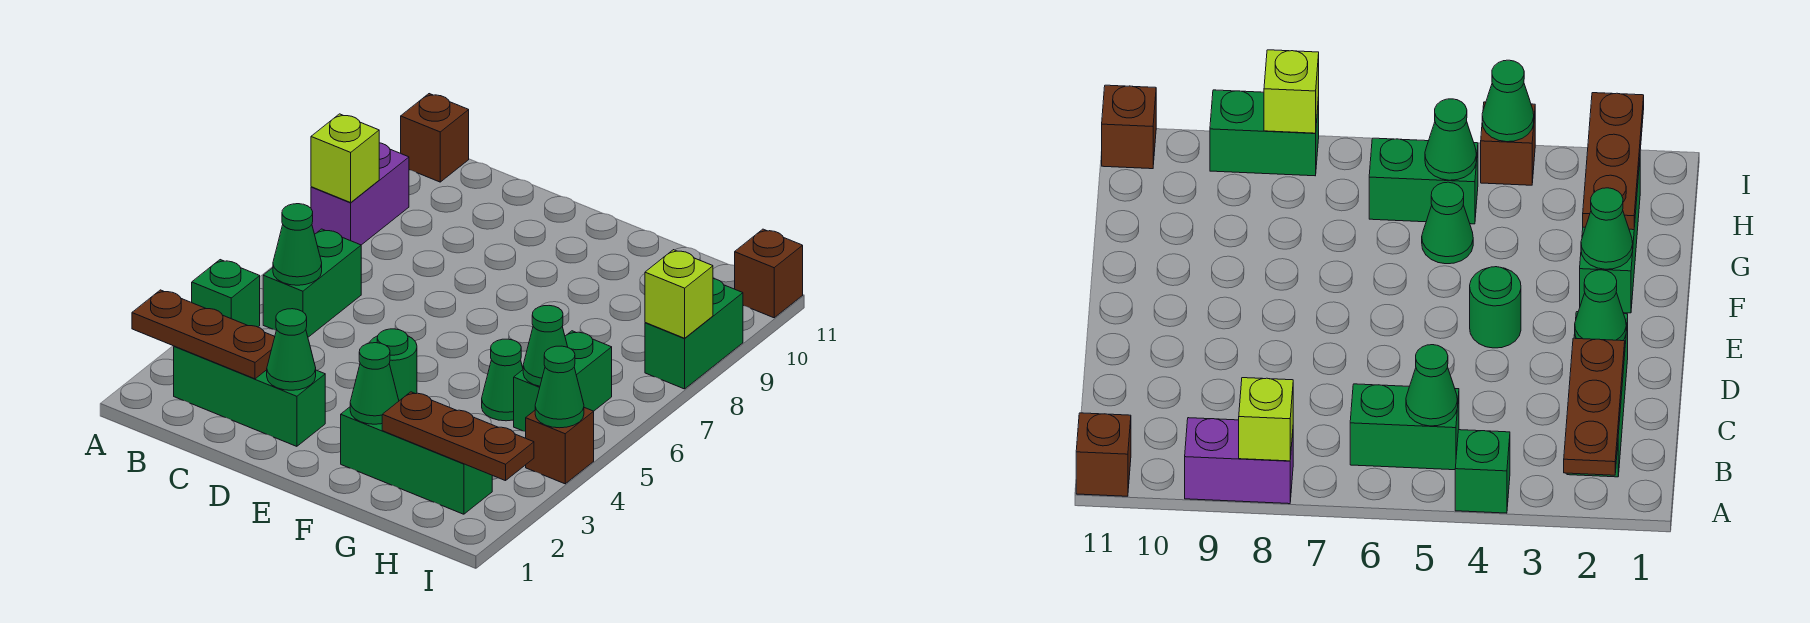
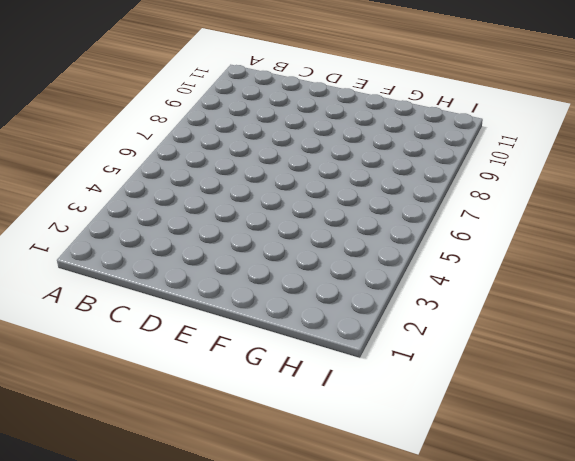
none -> green 1x1 brick [192,260,260,327]
none -> purple 1x2 brick [311,143,409,245]
none -> brown 1x1 brick [401,94,469,182]

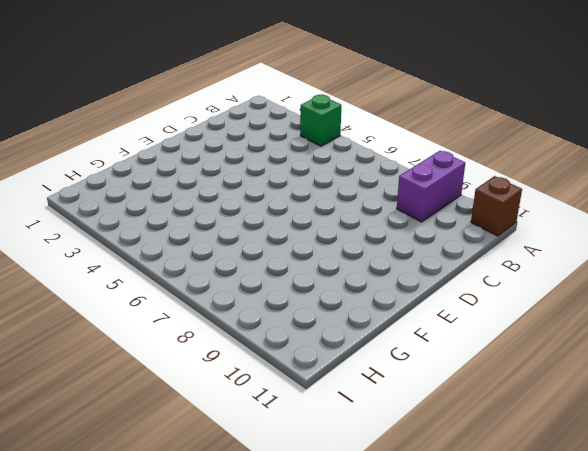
purple 1x2 brick [397,151,465,222] -> purple 1x2 brick turned to [311,143,409,245]
none -> green 1x3 brick [174,346,325,446]
none -> green 1x2 brick [263,229,361,337]
none -> green 1x1 round brick [369,329,417,401]

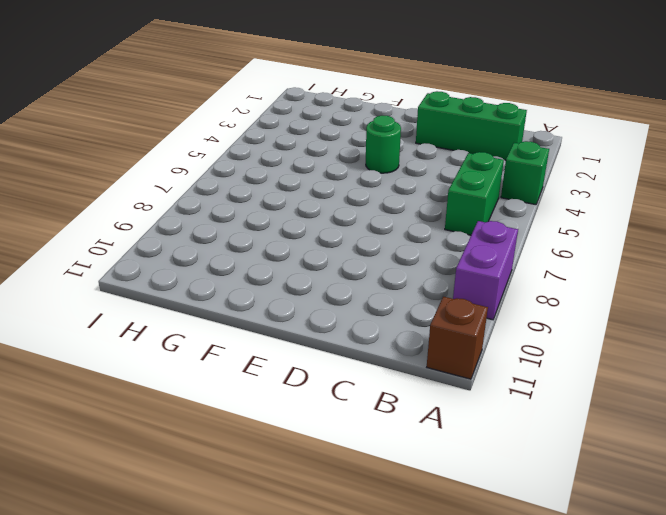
none -> green 1x3 brick [341,407,492,514]
none -> green 1x1 cone [482,339,523,421]
none -> green 1x2 brick [514,331,612,432]

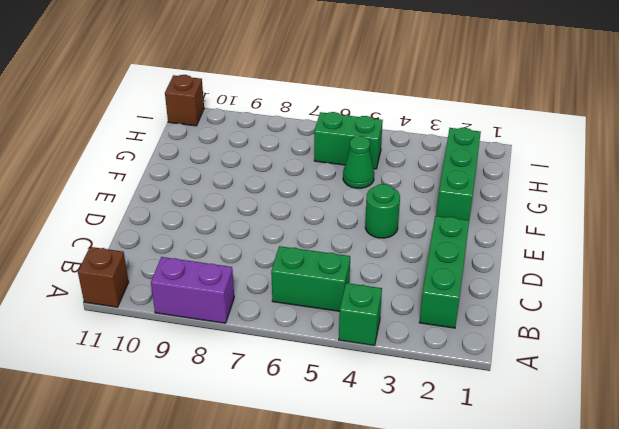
none -> brown 1x1 brick [526,408,594,484]
none -> green 1x2 brick [645,279,743,389]
none -> brown 1x3 plate [132,290,275,379]

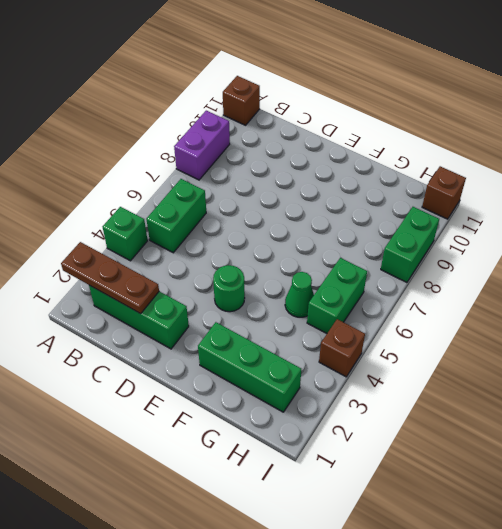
none -> lime 1x1 brick [311,114,379,203]
none -> green 1x1 cone [273,204,322,285]
none -> green 1x1 cone [267,309,316,390]

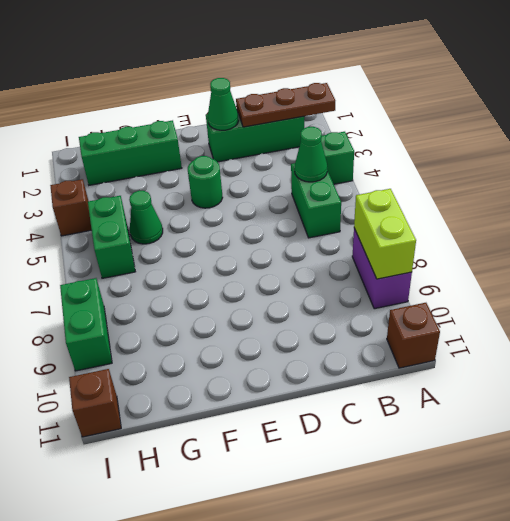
lime 1x2 brick [354,189,416,279] -> lime 1x1 brick [311,114,379,203]
none -> green 1x1 cone [350,343,399,424]
none -> brown 1x3 plate [382,392,534,481]
none -> green 1x1 cone [523,306,568,386]

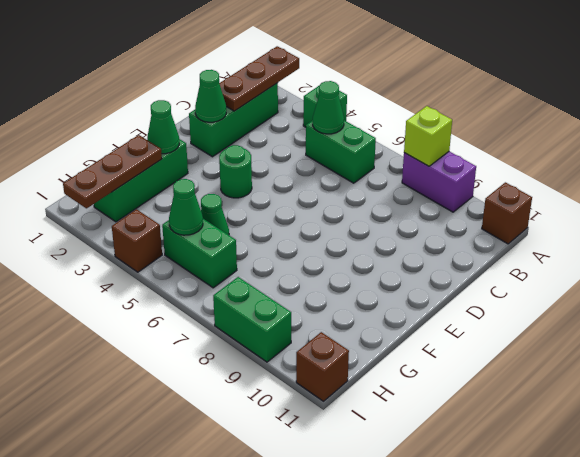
none -> green 1x1 cone [535,346,584,428]
none -> lime 1x1 brick [645,250,713,338]

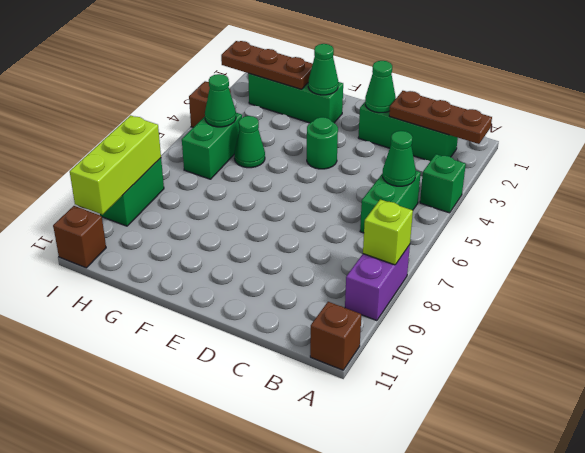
lime 1x3 brick [70,115,161,215] -> lime 1x1 brick [645,250,713,338]
none -> green 1x1 cone [535,346,584,428]

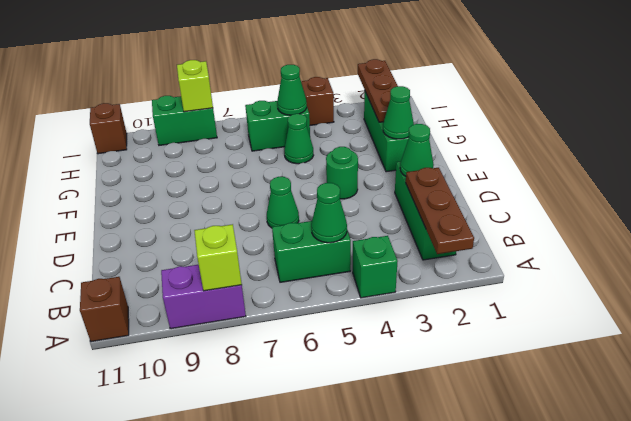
green 1x1 cone [267,177,299,228] -> green 1x1 cone moved to [535,346,584,428]

